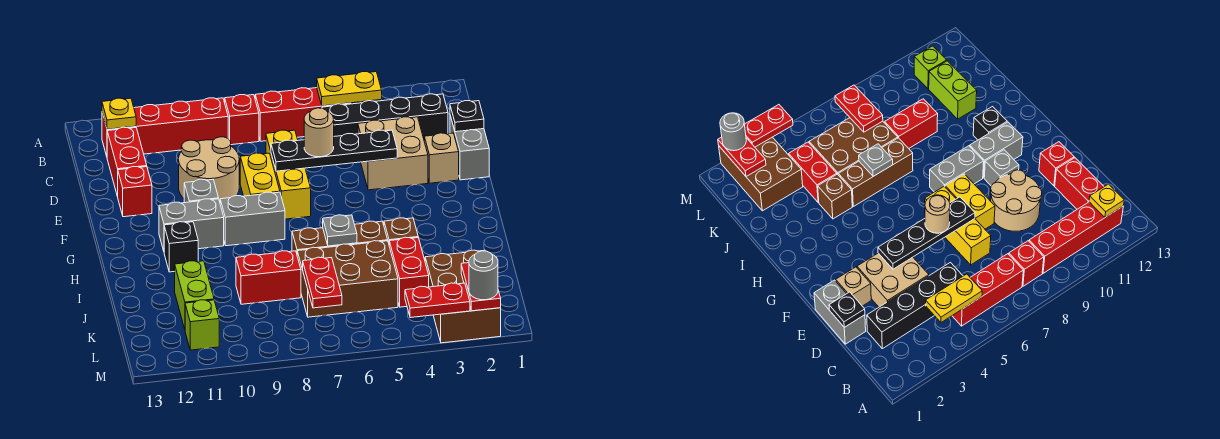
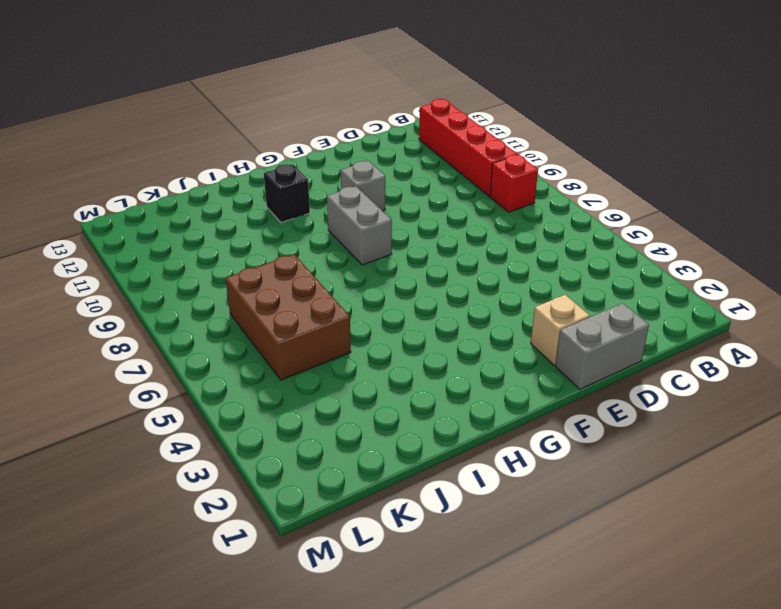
none -> red 1x3 brick [255,88,351,141]
none -> black 1x4 brick [322,94,448,138]
none -> red 1x2 brick [107,127,147,197]
none -> tan 2x2 brick [358,117,428,190]

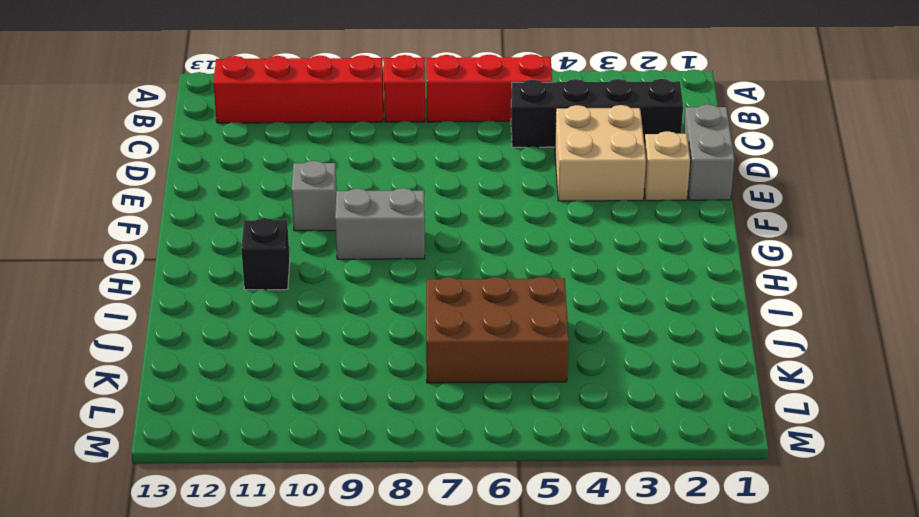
none -> red 1x2 brick [107,127,147,197]
none -> yellow 1x3 brick [266,130,311,219]
none -> tan 2x2 round brick [179,137,239,202]
none -> yellow 1x2 brick [240,153,280,196]

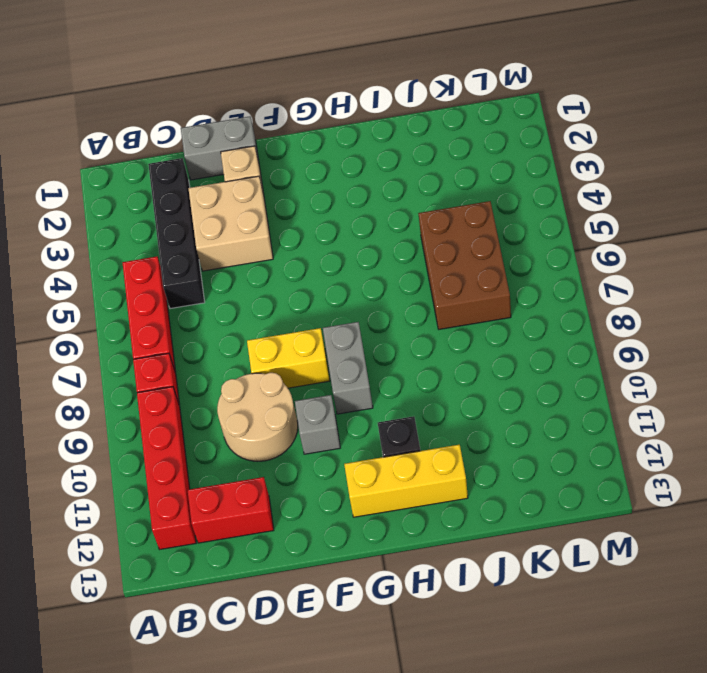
yellow 1x3 brick [344,445,468,517] -> yellow 1x3 brick moved to [266,130,311,219]
none -> red 1x1 brick [118,167,152,217]
none -> grey 1x2 brick [159,199,224,251]
none -> brown 1x1 brick [384,218,418,243]
none -> brown 1x3 brick [292,221,388,253]

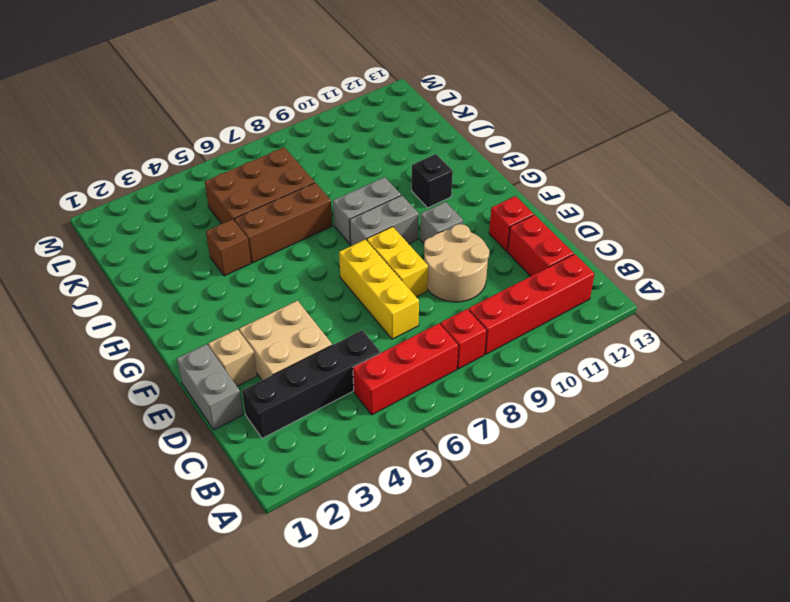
grey 1x2 brick [333,177,401,244] -> grey 1x2 brick moved to [159,199,224,251]
none -> red 1x2 brick [389,237,429,307]
none -> red 1x2 brick [236,251,301,304]
none -> lime 1x2 brick [175,261,214,329]
none -> brown 2x3 brick [425,250,501,343]

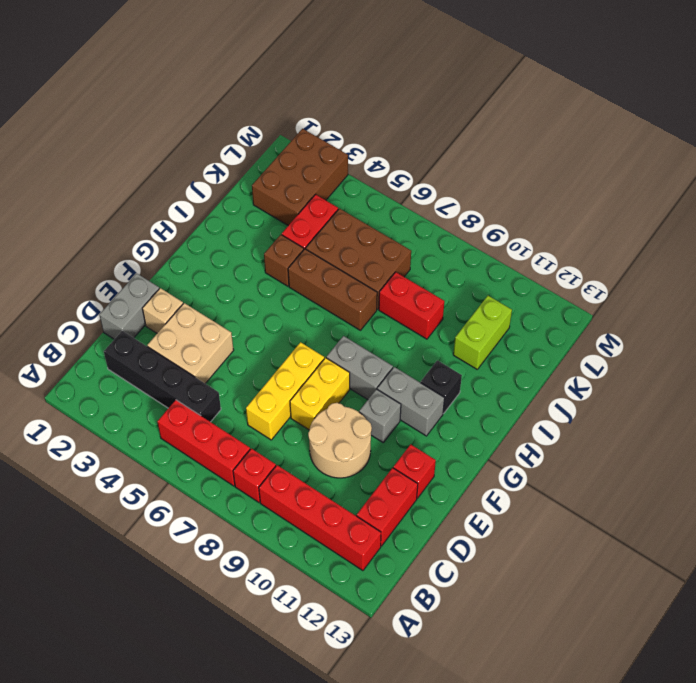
none -> lime 1x1 brick [185,300,219,350]
none -> yellow 1x2 plate [317,72,382,106]
none -> yellow 1x1 plate [102,98,136,129]
none -> black 1x1 plate [450,101,484,132]

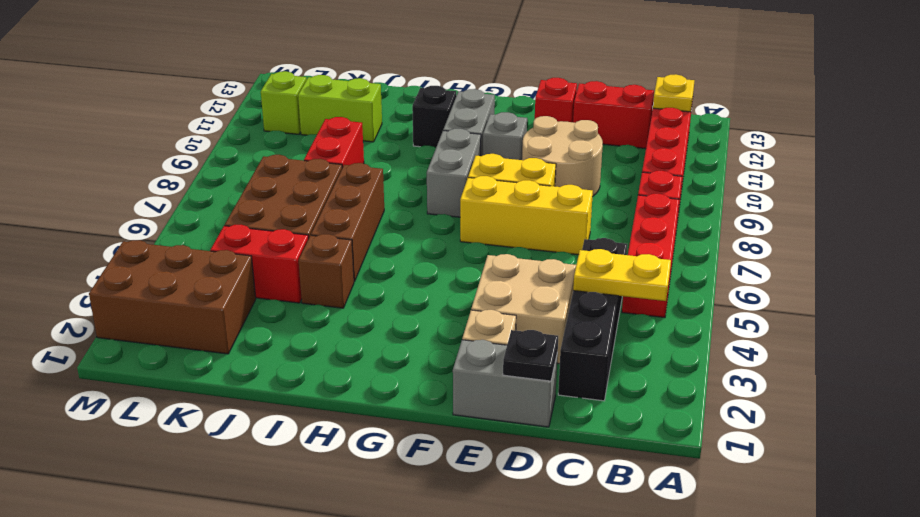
yellow 1x2 plate [573,249,671,301] -> yellow 1x2 plate turned to [317,72,382,106]
none -> black 1x4 plate [271,130,397,171]
none -> grey 1x1 plate [323,215,357,246]
none -> red 1x2 plate [303,257,342,308]
none -> red 1x2 plate [461,263,501,311]

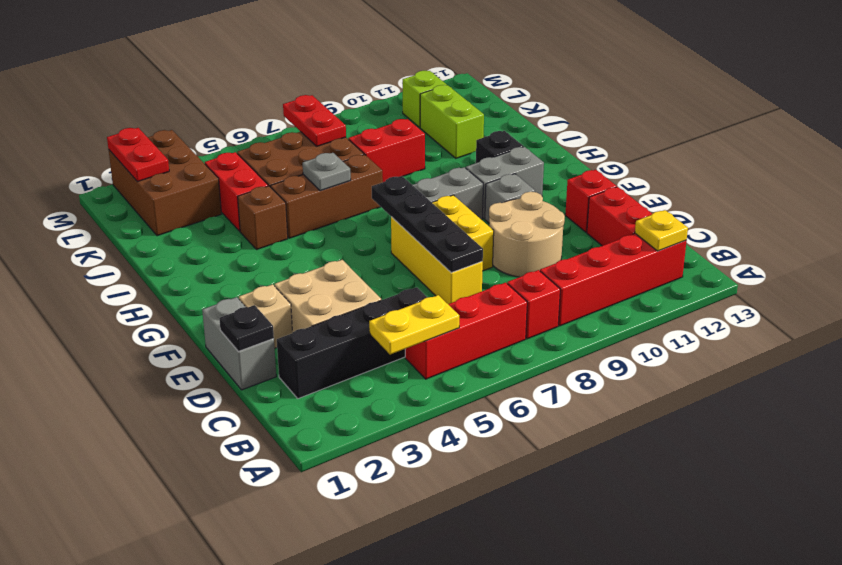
black 1x4 plate [372,176,483,273] -> black 1x4 plate turned to [271,130,397,171]
none -> red 1x2 plate [405,283,470,318]
none -> tan 1x1 round brick [304,108,334,157]
none -> grey 1x1 round brick [469,251,498,300]

